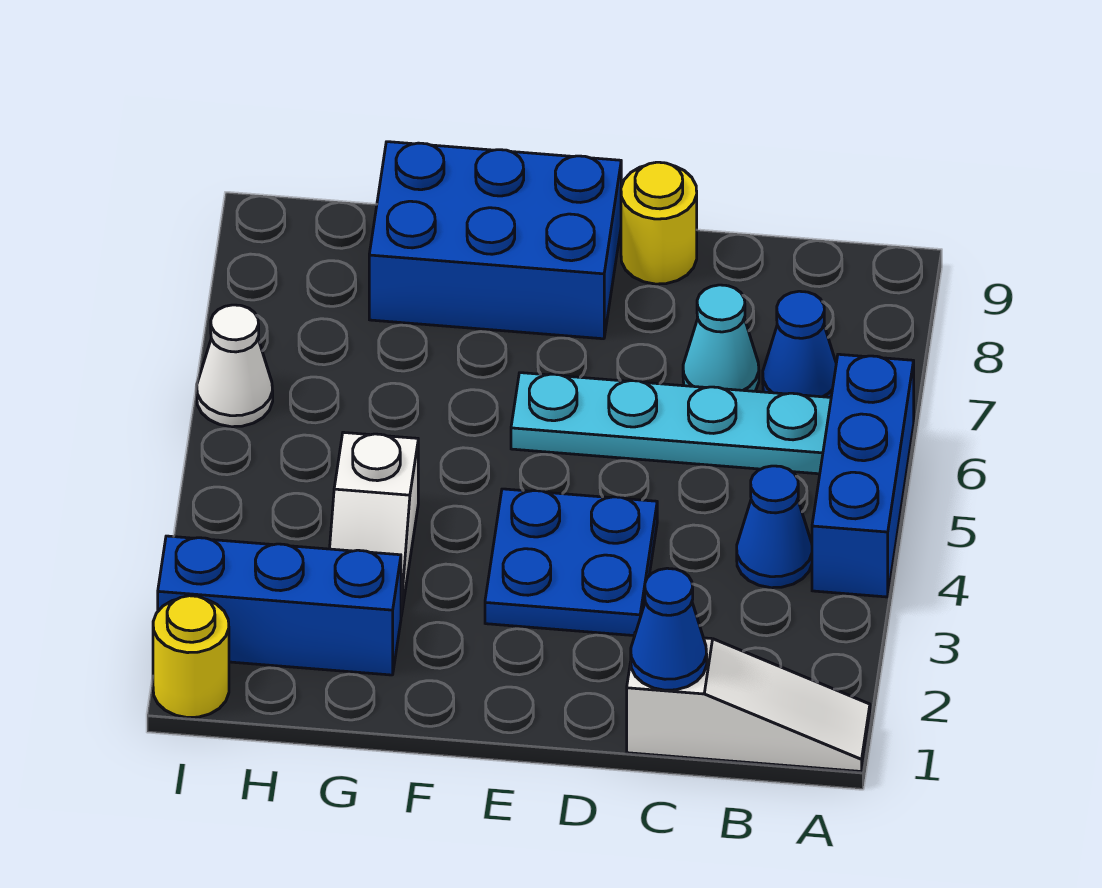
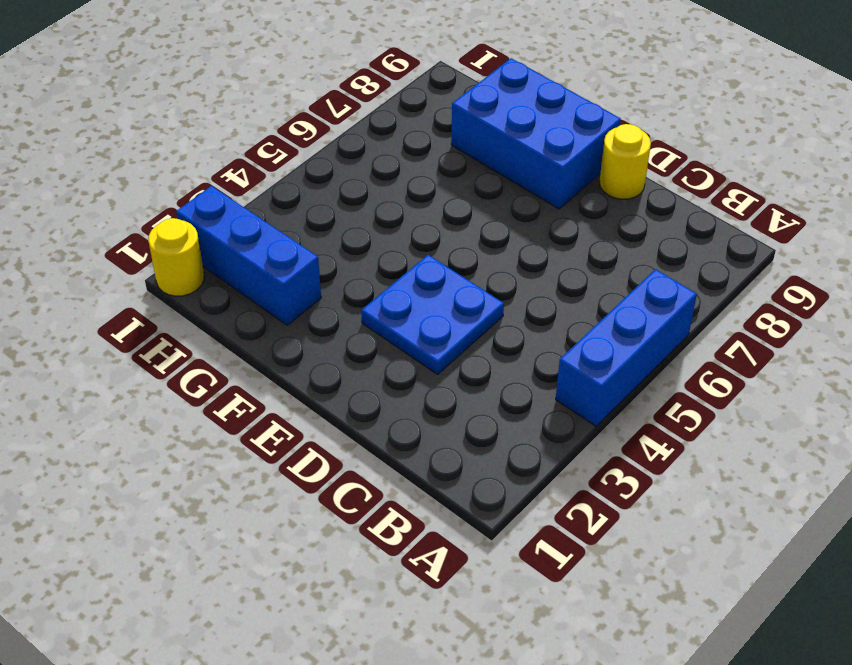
none -> white 1x3 slope [627,632,870,771]
none -> blue 1x1 cone [737,466,812,588]
none -> cyan 1x4 plate [511,373,831,474]

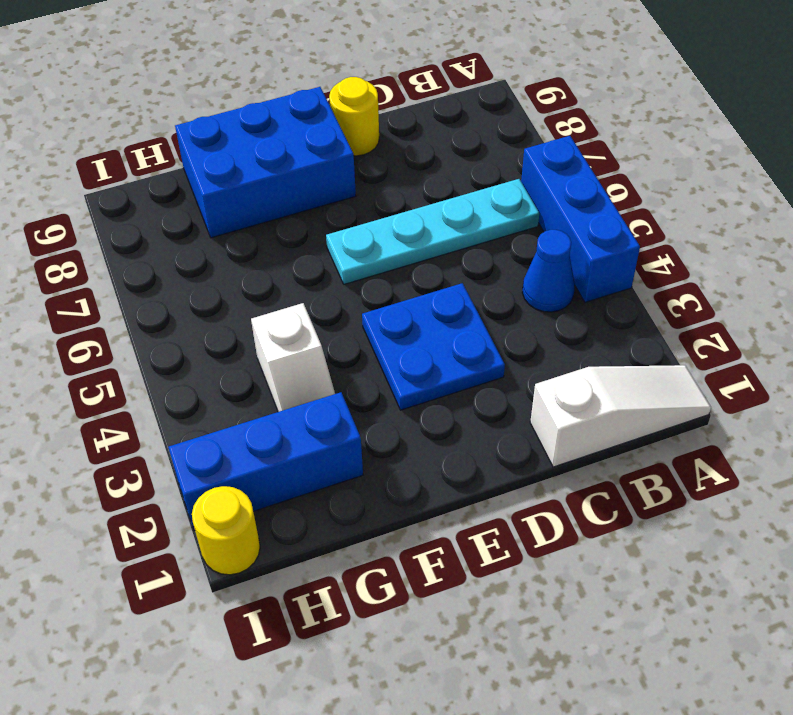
none -> blue 1x1 cone [763,291,836,397]
none -> cyan 1x1 cone [683,285,759,391]
none -> white 1x1 cone [197,305,273,427]

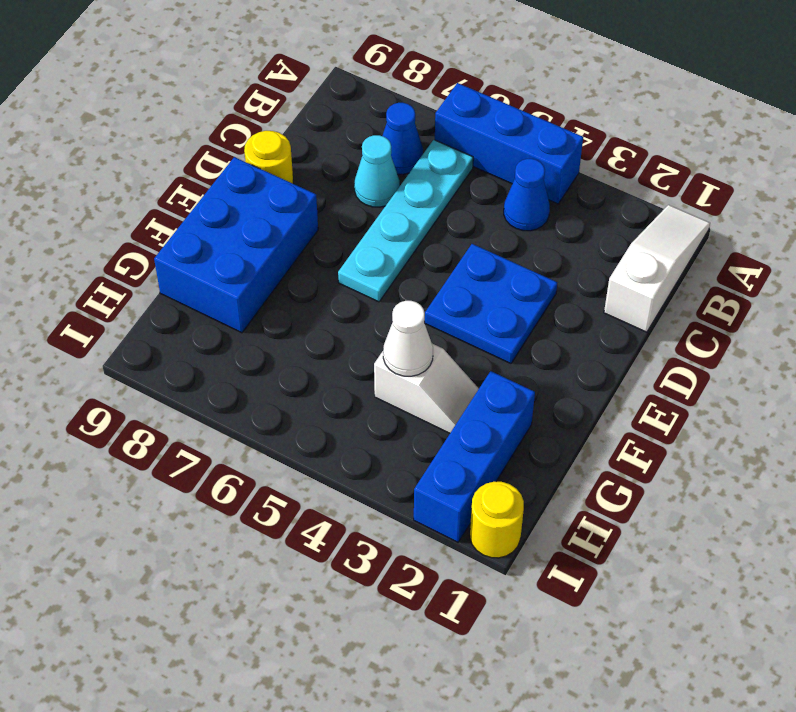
white 1x1 cone [383,301,433,376] -> white 1x1 cone moved to [197,305,273,427]
none -> blue 1x1 cone [631,568,707,690]

